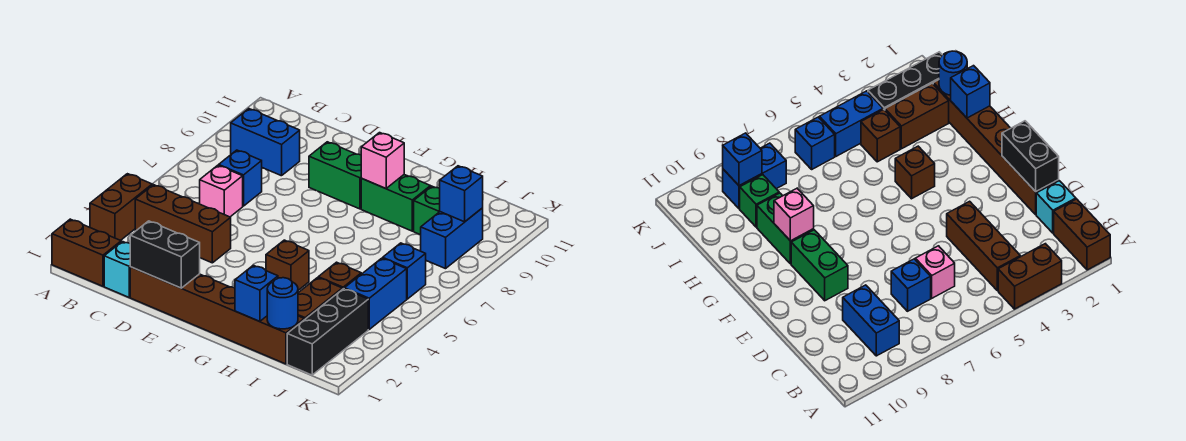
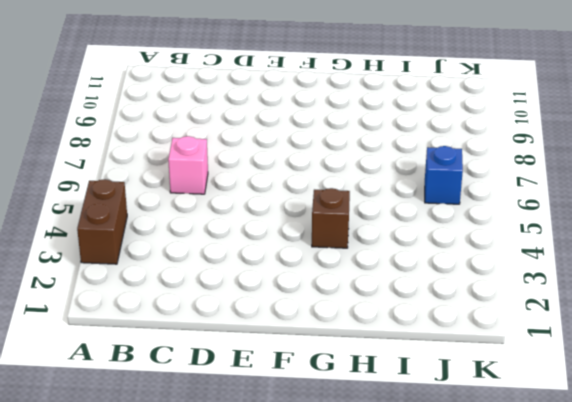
none -> brown 1x2 brick [52,219,121,286]
none -> brown 1x3 brick [135,185,231,263]
none -> blue 1x2 brick [231,109,300,176]

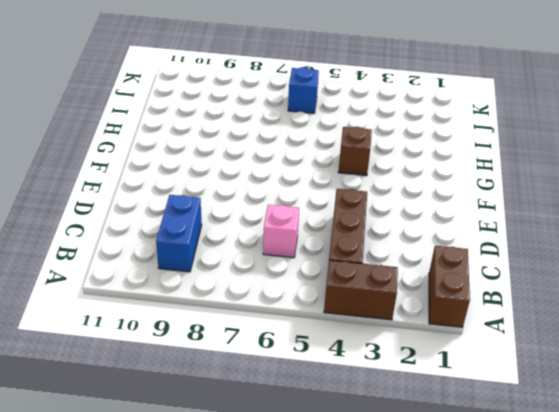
none -> cyan 1x1 brick [104,242,130,297]
none -> blue 1x1 brick [219,150,262,206]
none -> brown 1x6 brick [130,267,304,364]

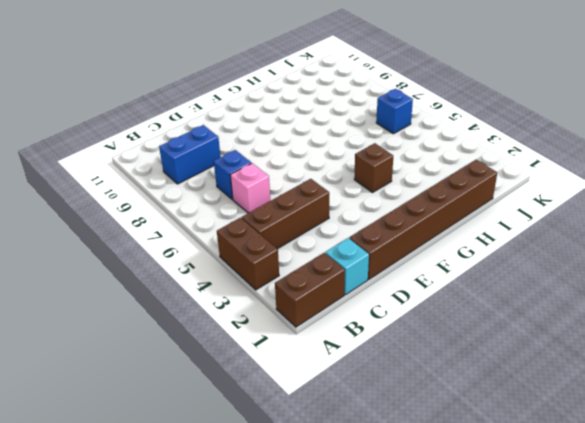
none -> green 1x2 brick [309,142,362,209]
none -> green 1x2 brick [361,175,431,231]
none -> brown 1x2 brick [298,278,342,320]

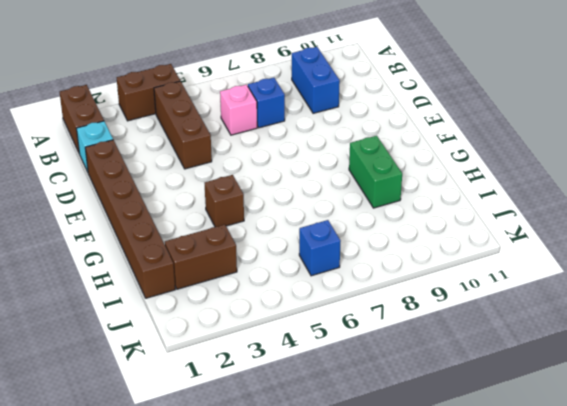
none -> green 1x2 brick [309,142,362,209]
none -> brown 1x1 brick [318,262,361,289]
none -> green 1x1 brick [414,186,440,235]

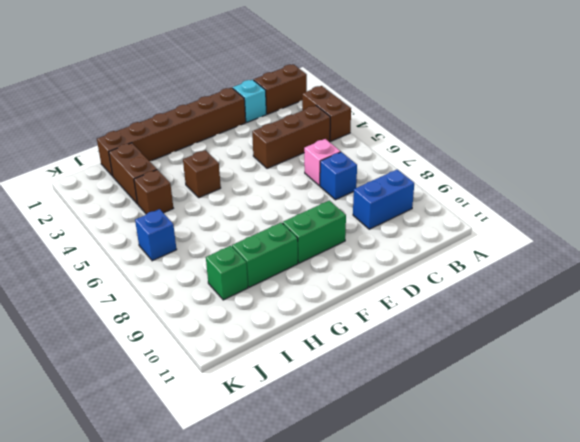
none -> black 1x3 brick [287,289,368,375]
none -> blue 1x2 brick [344,258,407,329]
none -> blue 1x2 brick [421,208,483,269]

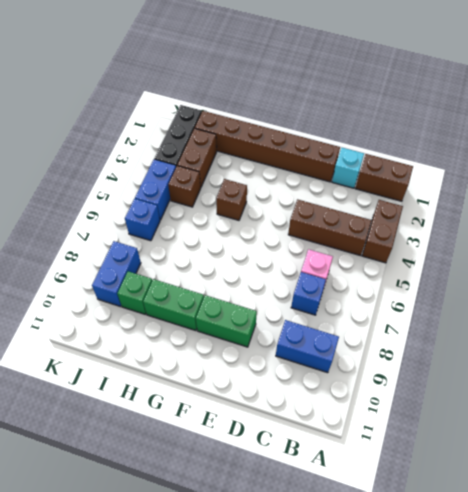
none -> black 1x2 brick [130,221,200,288]
none -> pink 1x1 brick [361,133,404,189]
none -> blue 1x1 brick [235,265,278,322]

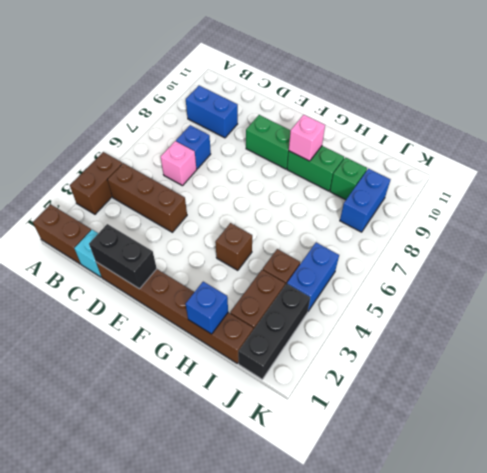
none -> blue 1x1 brick [383,243,426,299]
none -> blue 1x1 round brick [267,278,298,329]
none -> blue 1x1 brick [440,166,483,222]

